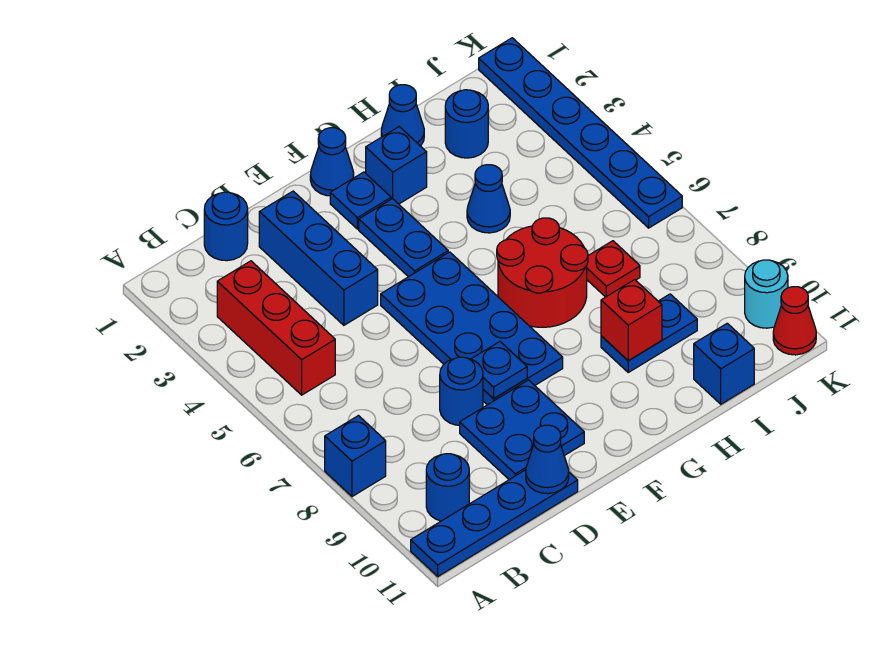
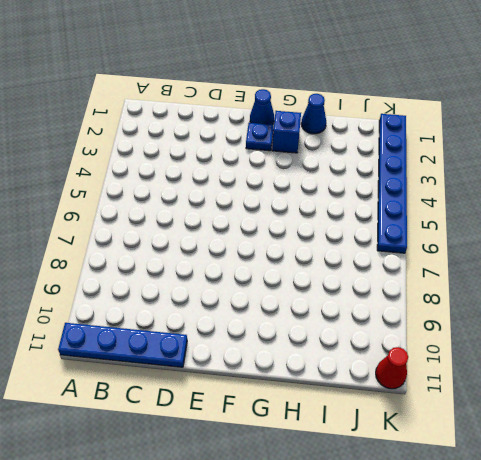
none -> blue 1x1 brick [325,416,386,497]
none -> red 1x3 brick [217,261,335,395]
none -> blue 1x1 round brick [426,454,469,521]

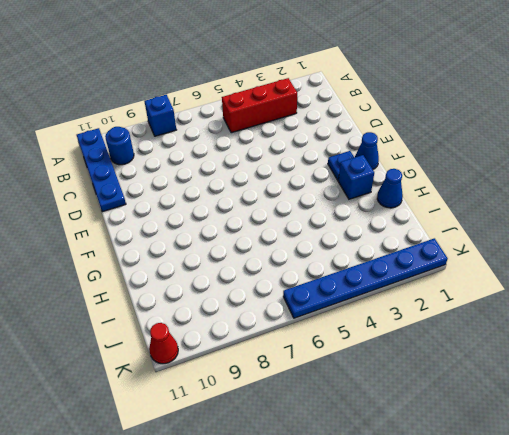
none -> blue 1x1 round brick [204,192,248,261]
none -> blue 1x3 brick [259,191,378,325]
none -> blue 1x1 round brick [440,357,483,425]

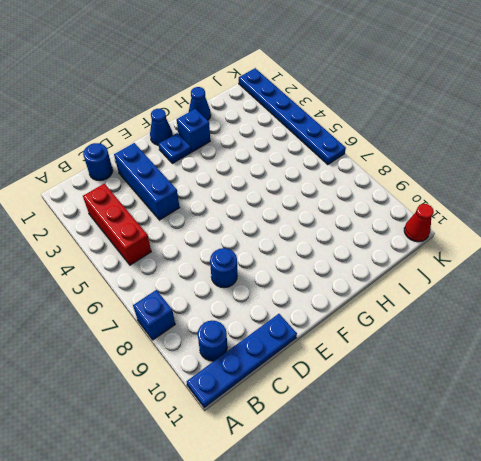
none -> blue 2x2 plate [460,380,584,480]
none -> blue 2x4 plate [381,252,563,405]
none -> blue 1x2 plate [359,199,448,277]

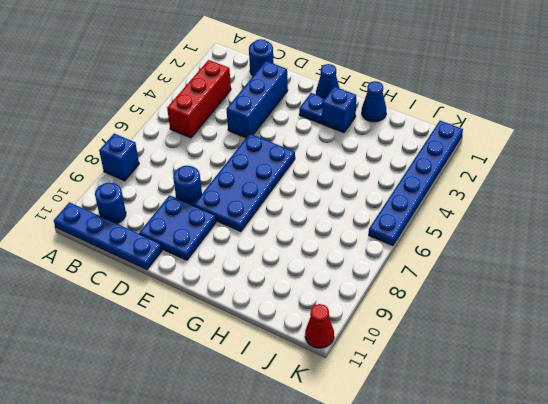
none -> blue 1x2 plate [359,199,448,277]
none -> red 2x2 round brick [497,218,588,327]
none -> blue 1x1 cone [467,165,510,233]

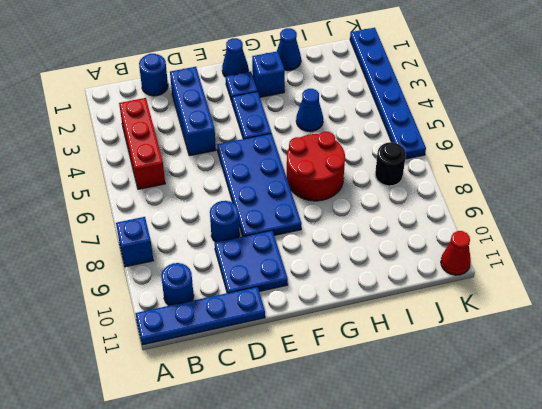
black 1x1 round brick [375,142,406,186] -> none
none -> blue 1x2 plate [601,294,697,372]
none -> blue 1x1 round brick [445,90,488,158]
none -> red 1x1 plate [587,241,640,297]

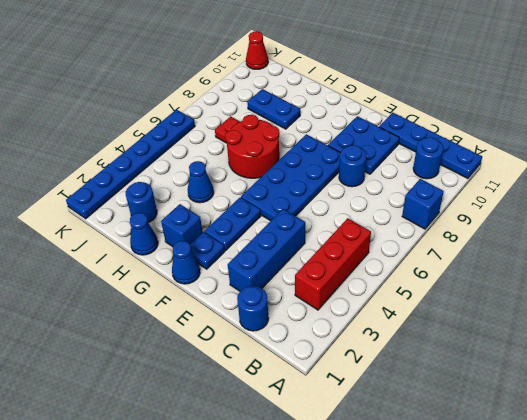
none -> blue 1x1 brick [694,323,754,404]
none -> cyan 1x1 round brick [745,260,788,328]
none -> blue 1x1 cone [526,425,569,494]

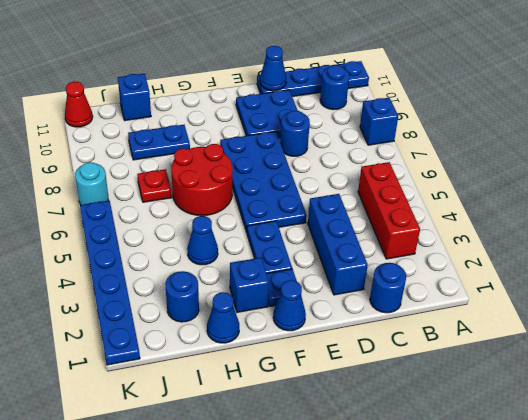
cyan 1x1 round brick [75,162,108,205] -> cyan 1x1 round brick moved to [745,260,788,328]
none -> blue 1x1 plate [471,342,527,399]
none -> red 1x1 brick [601,280,662,360]

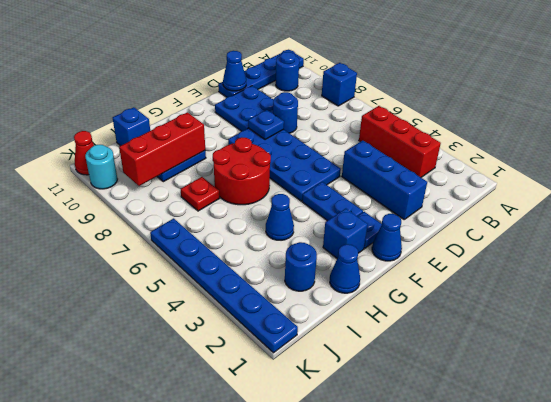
red 1x3 brick [119,112,205,186] -> red 1x1 brick [601,280,662,360]
none -> blue 1x1 round brick [204,192,248,261]

